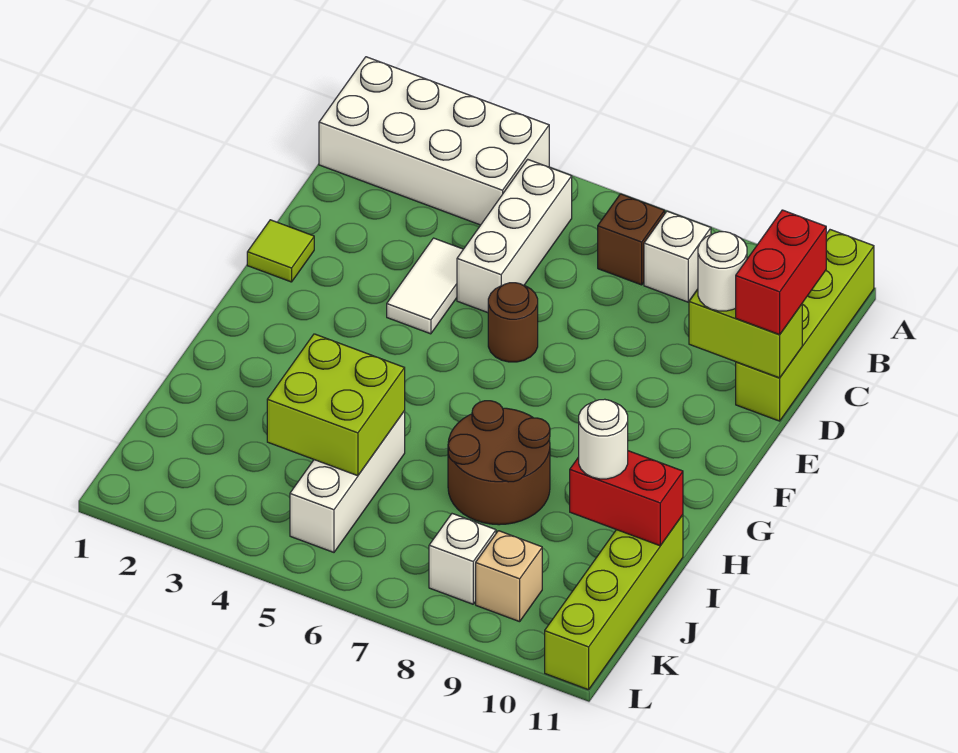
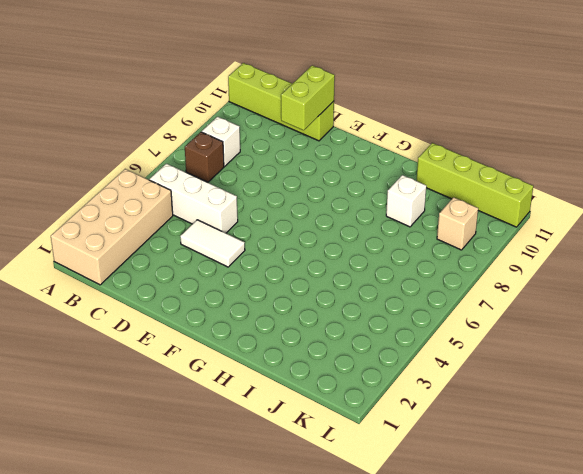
tan 2x4 brick [51,169,173,285] -> white 2x4 brick [319,57,549,225]
white 1x1 brick [386,175,426,227] -> white 1x1 brick moved to [429,514,496,604]
none -> lime 1x1 tile [247,220,314,282]
none -> brown 1x1 round brick [488,283,538,362]
none -> brown 2x2 round brick [448,401,550,525]

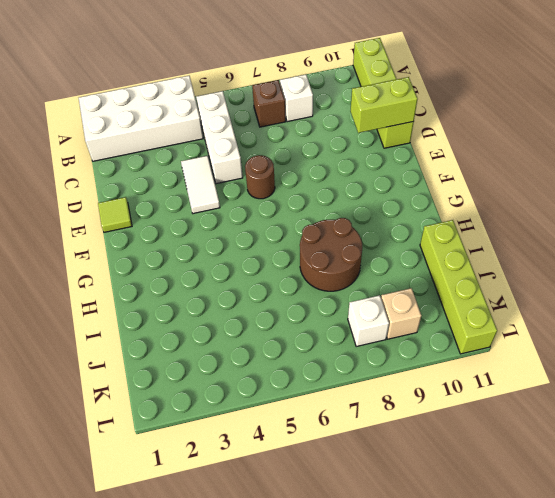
none -> white 1x3 brick [290,411,405,552]
none -> lime 2x2 brick [267,334,405,476]
none -> red 1x2 brick [570,451,683,546]

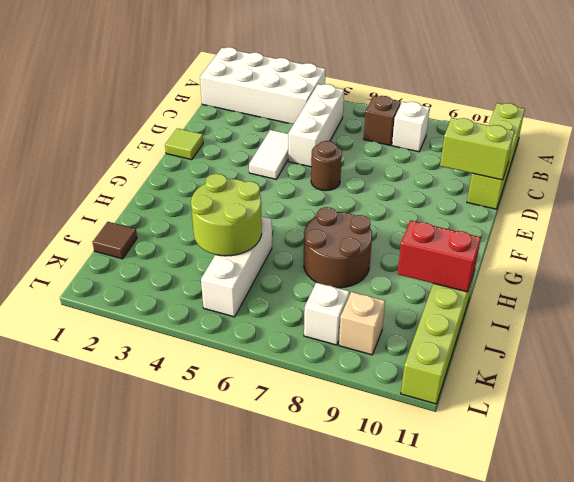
lime 2x2 round brick [191,174,262,256] -> lime 2x2 brick [267,334,405,476]
brown 1x1 tile [93,222,137,259] -> none
none -> red 1x2 brick [736,210,826,335]
none -> white 1x1 round brick [698,232,747,311]
none -> white 1x1 round brick [579,399,628,479]

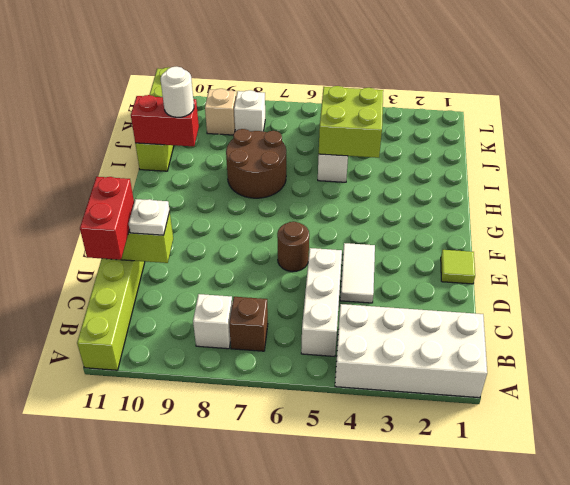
white 1x1 plate [129,199,170,235] -> white 1x1 round brick [698,232,747,311]

